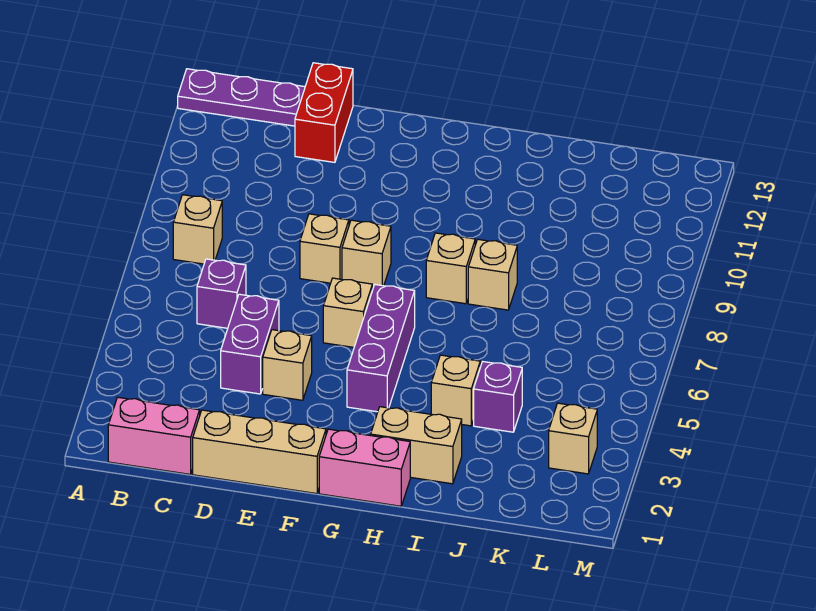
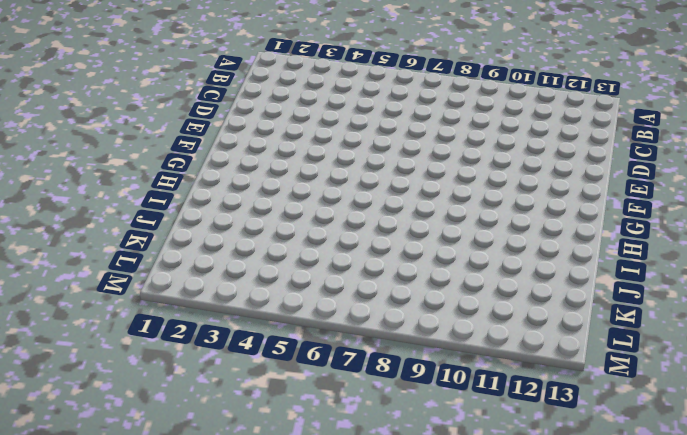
none -> purple 1x3 plate [178,69,305,126]
none -> pink 1x2 brick [108,397,200,474]
none -> tan 1x1 brick [173,195,222,264]

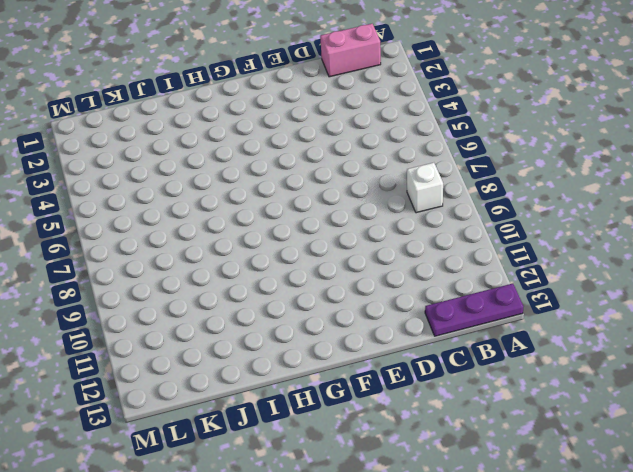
white 1x1 brick [407,163,443,213] -> tan 1x1 brick [173,195,222,264]
none -> purple 1x1 brick [197,259,246,328]
none -> tan 1x3 brick [193,410,326,494]
none -> purple 1x2 brick [221,294,279,394]

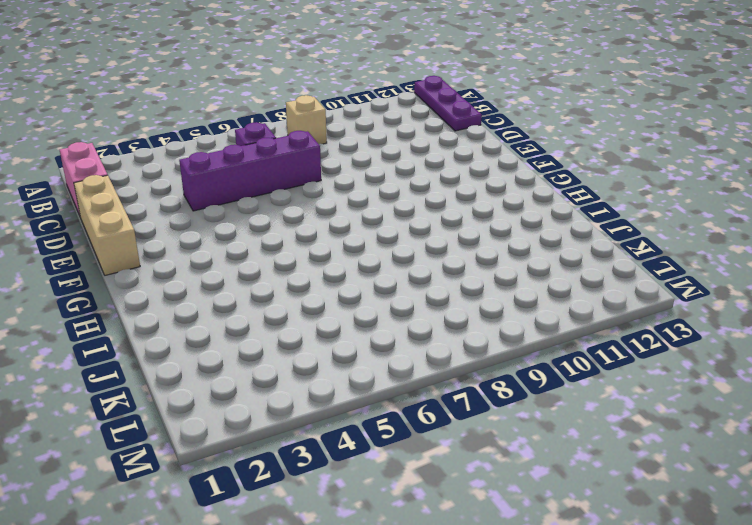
purple 1x4 brick [179,131,321,211] -> purple 1x2 brick [221,294,279,394]
none -> red 1x2 brick [295,63,353,162]
none -> tan 1x1 brick [263,330,312,400]
none -> tan 1x1 brick [300,214,349,283]

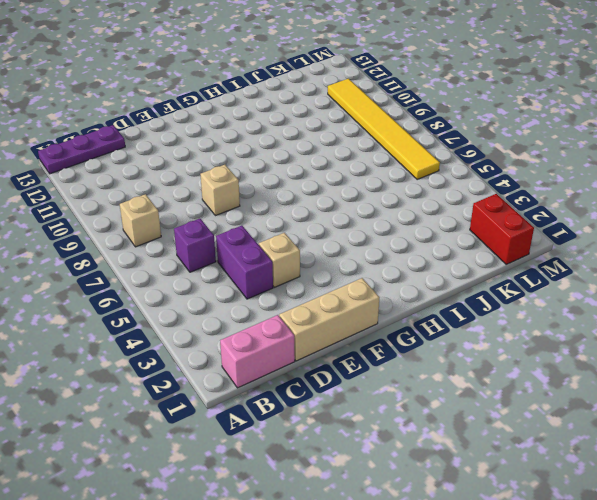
red 1x2 brick [470,194,534,264] -> red 1x2 brick moved to [295,63,353,162]
yellow 1x6 tile [328,79,440,180] -> none
none -> tan 1x1 brick [323,278,372,347]
none -> tan 1x1 brick [342,220,391,290]
none -> pink 1x2 brick [319,429,410,506]

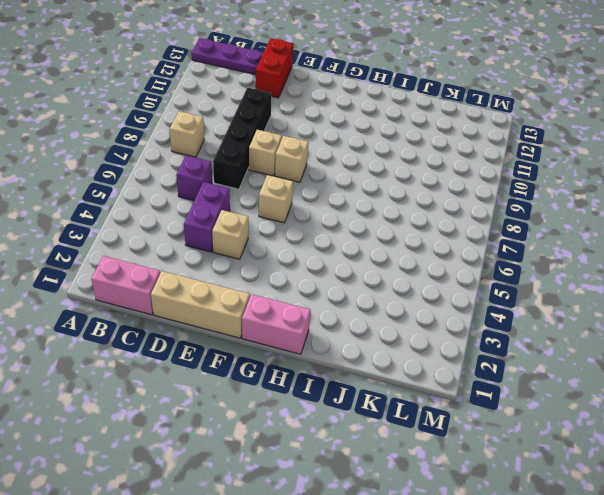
black 1x4 brick [213,88,272,189] -> none
none -> purple 1x3 brick [347,285,415,412]
none -> tan 1x2 brick [371,407,462,484]
none -> tan 1x1 brick [426,233,475,304]

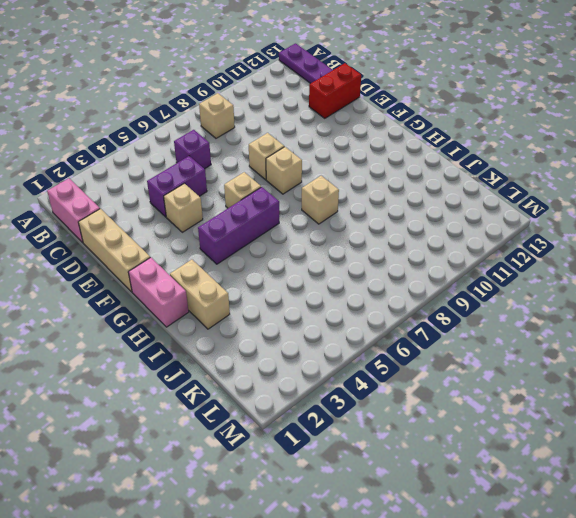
none -> tan 1x1 brick [431,355,480,426]
none -> tan 1x1 brick [468,239,517,310]
none -> purple 1x1 brick [474,362,522,432]

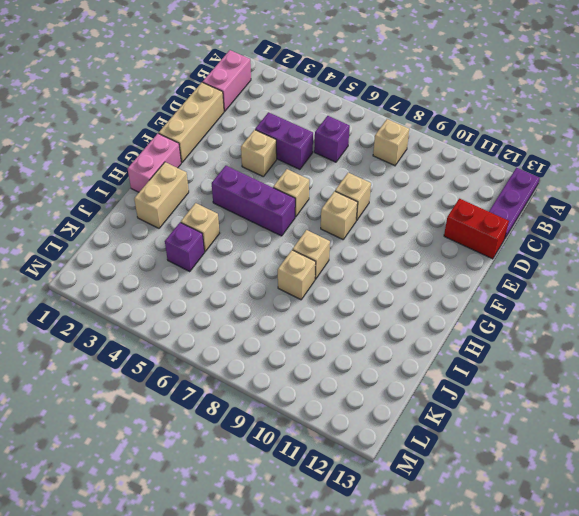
none -> tan 1x1 brick [549,403,597,474]

